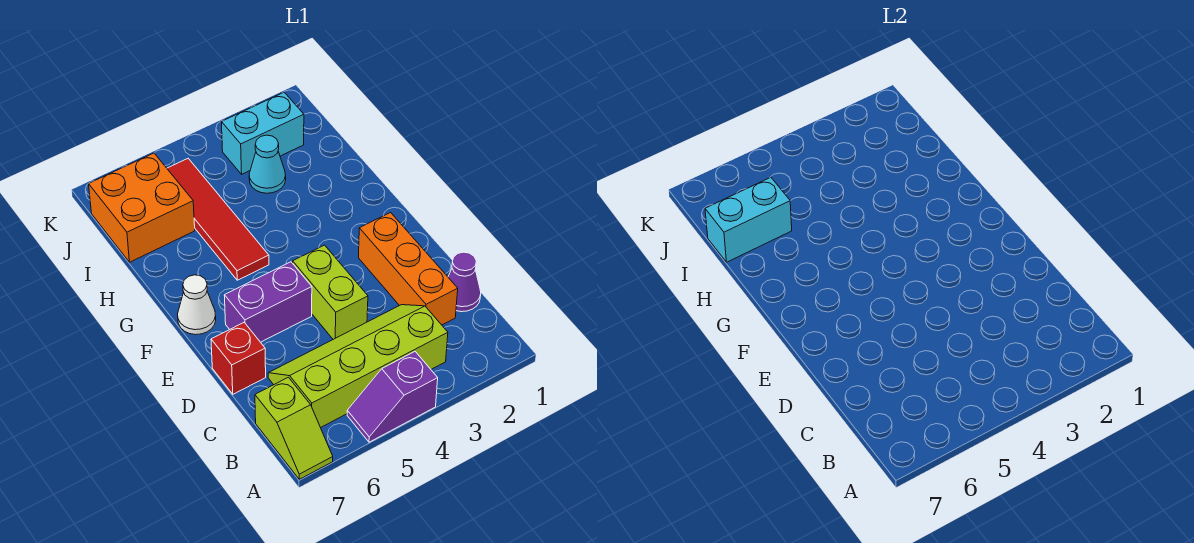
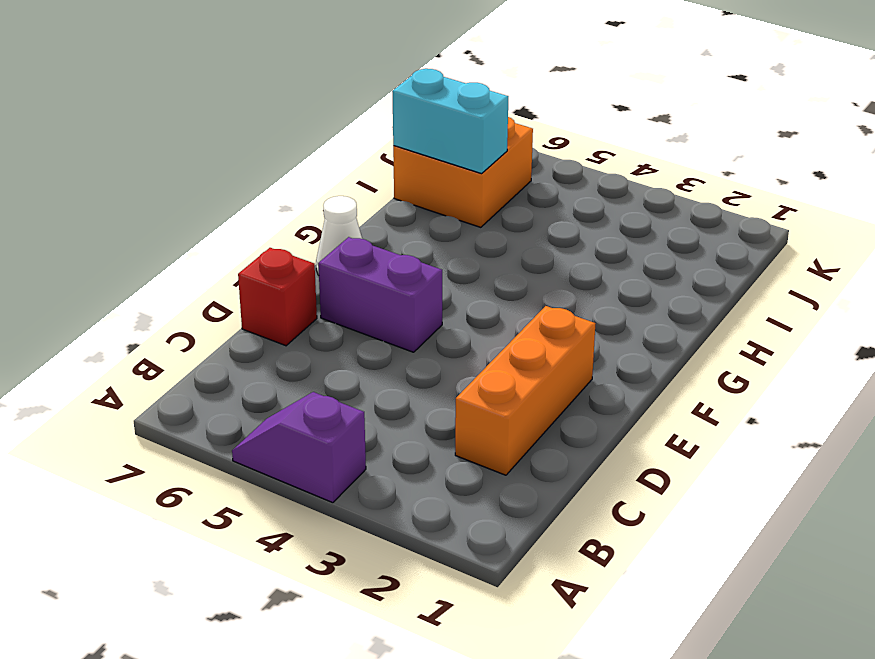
none -> lime 1x2 slope [255,377,333,479]
none -> lime 2x4 slope [268,305,448,428]
none -> purple 1x1 cone [448,252,481,312]

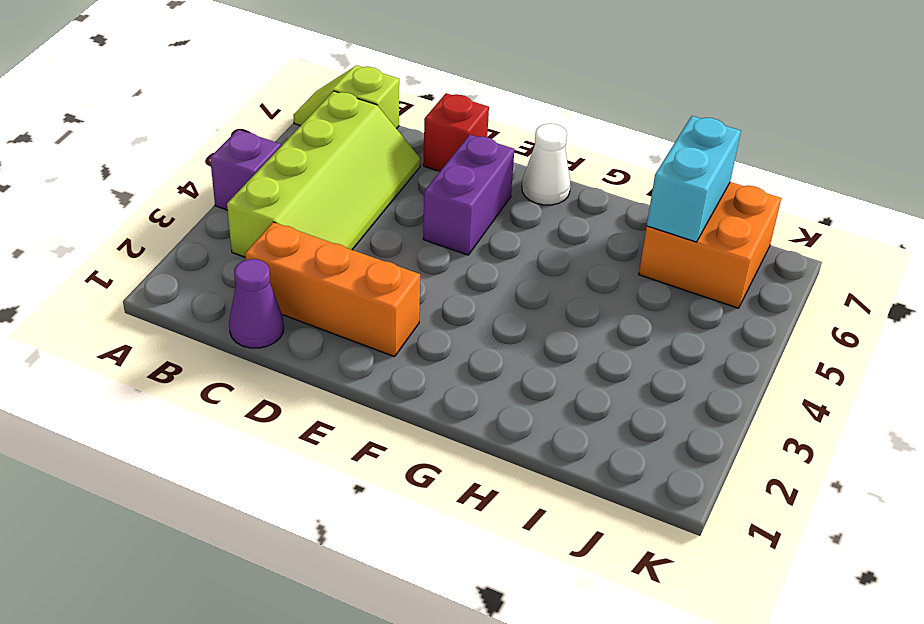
none -> lime 1x2 brick [293,245,368,339]
none -> red 1x4 tile [167,159,269,280]
none -> cyan 1x1 cone [249,135,286,193]

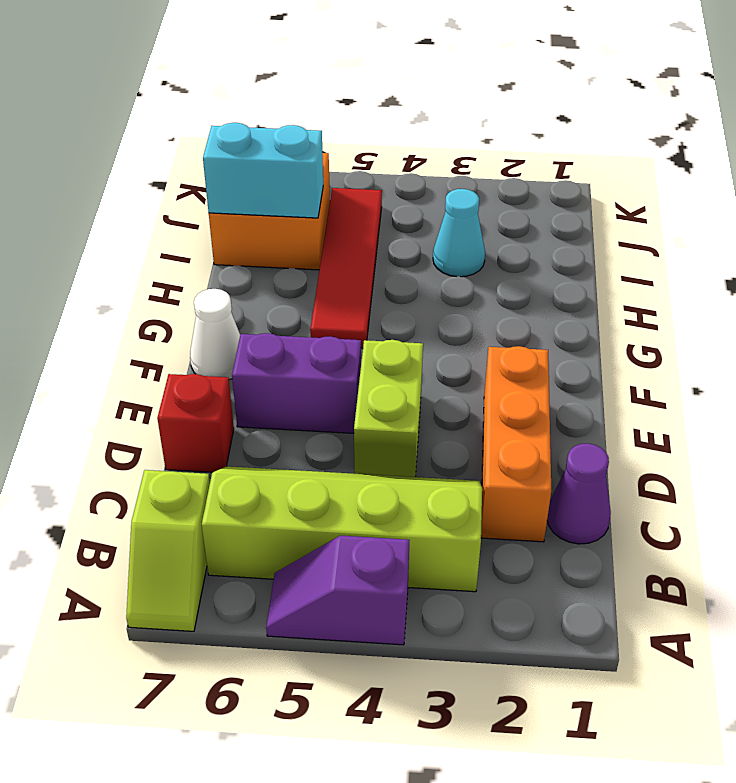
none -> cyan 1x2 brick [222,92,304,174]

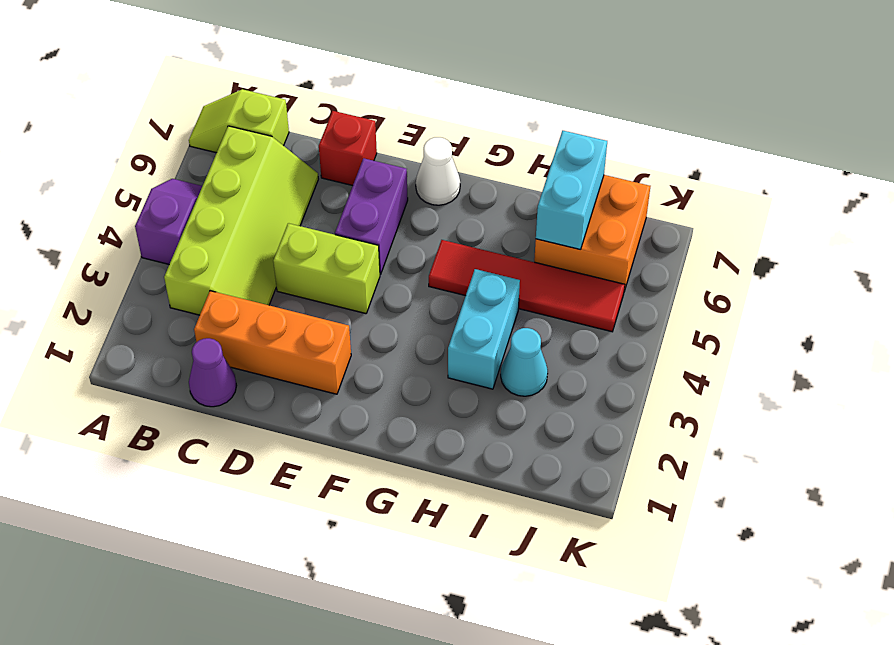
cyan 1x2 brick [448,269,520,389] -> cyan 1x2 brick moved to [222,92,304,174]

